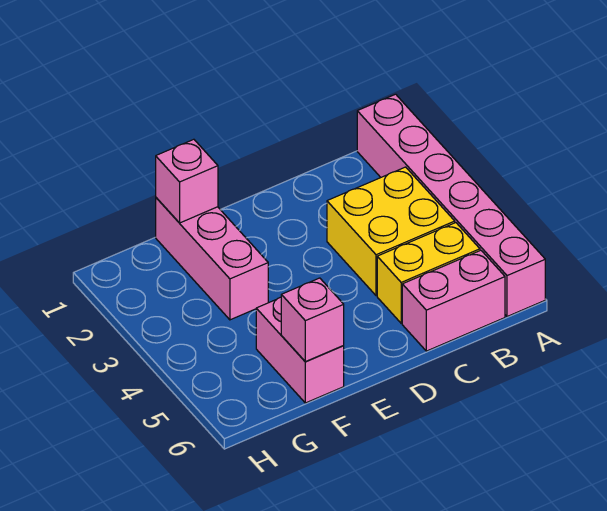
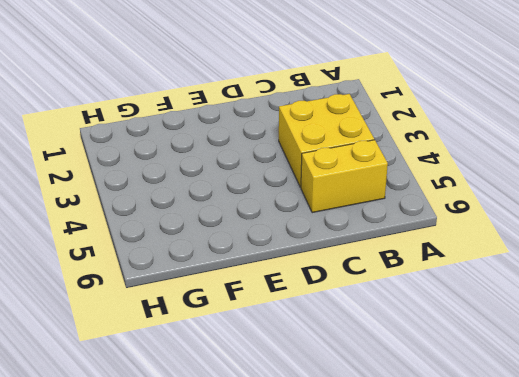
none -> pink 1x6 brick [357,94,545,317]
none -> pink 1x2 brick [402,250,505,351]

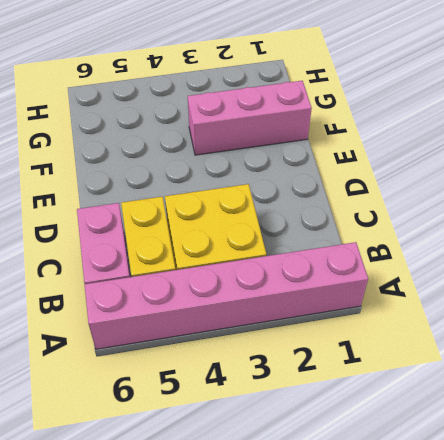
none -> pink 1x2 brick [256,297,344,403]
none -> pink 1x1 brick [156,139,218,223]

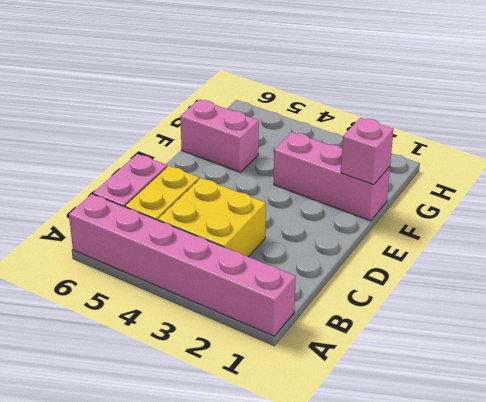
none -> pink 1x1 brick [281,278,344,362]

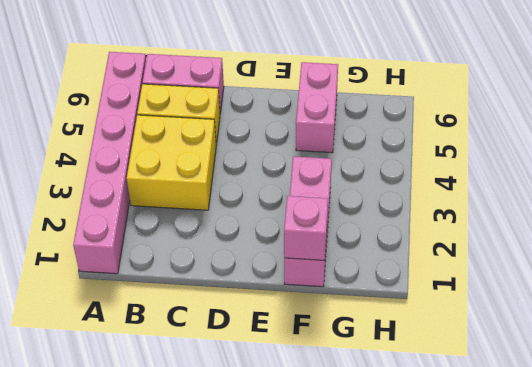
none -> pink 1x1 brick [281,278,344,362]

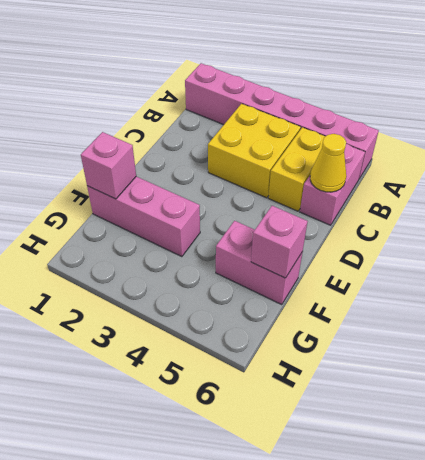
yellow 1x1 cone [310,134,346,192] -> none

